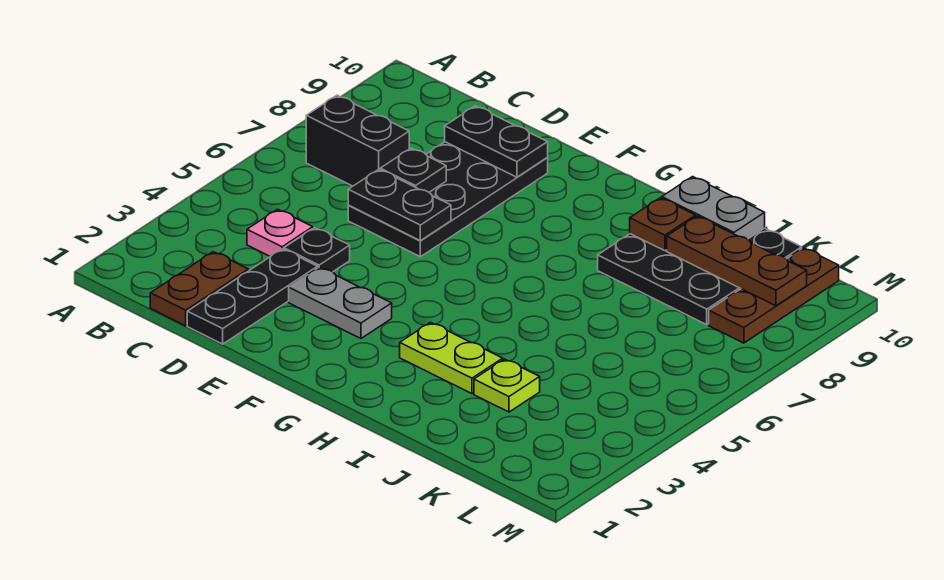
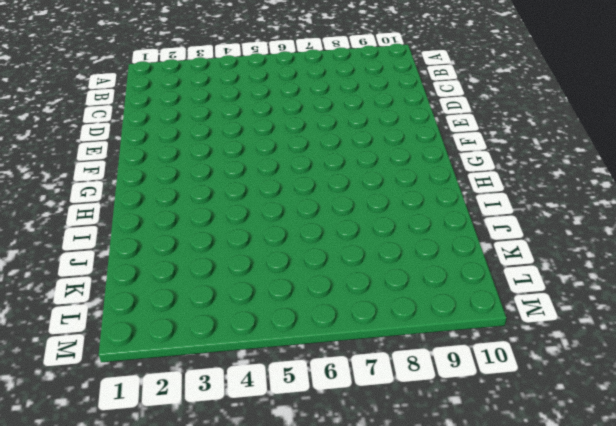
none -> black 1x2 brick [306,95,409,186]
none -> brown 1x2 plate [150,252,248,326]
none -> pink 1x1 plate [247,209,313,257]

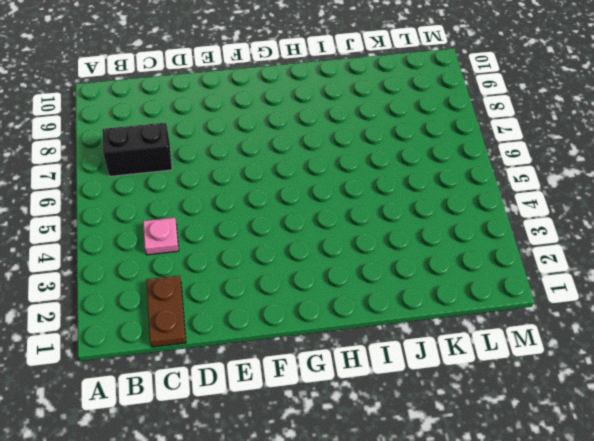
none -> black 1x3 plate [187,249,318,344]
none -> black 1x1 plate [284,228,350,272]
none -> black 2x4 plate [348,142,548,257]

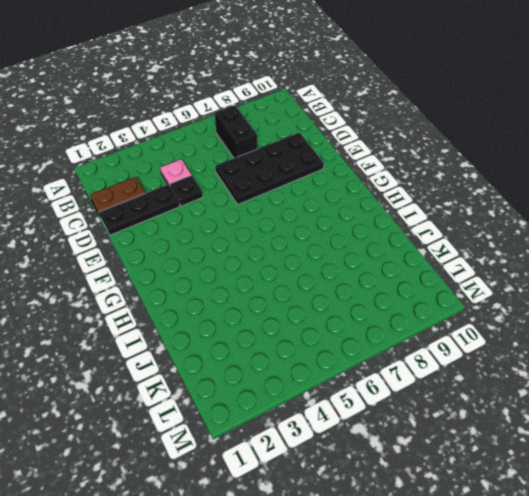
none -> grey 1x2 plate [289,267,392,338]
none -> lime 1x2 plate [400,322,503,394]
none -> black 3x3 plate [598,228,802,325]

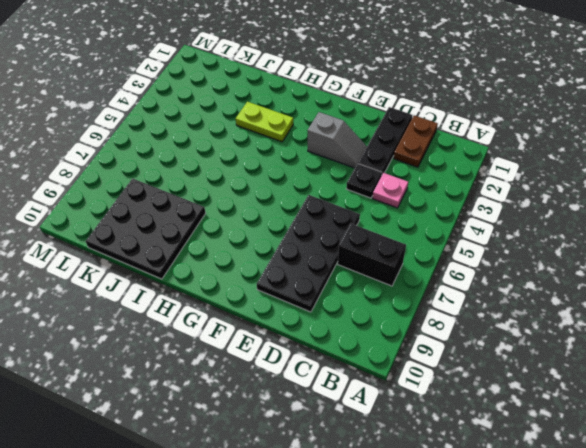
grey 1x2 slope [308,112,367,168] -> grey 1x2 plate [289,267,392,338]
none -> lime 1x1 plate [474,359,540,412]
none -> brown 1x3 plate [709,248,839,343]
none -> black 1x2 plate [348,169,451,241]

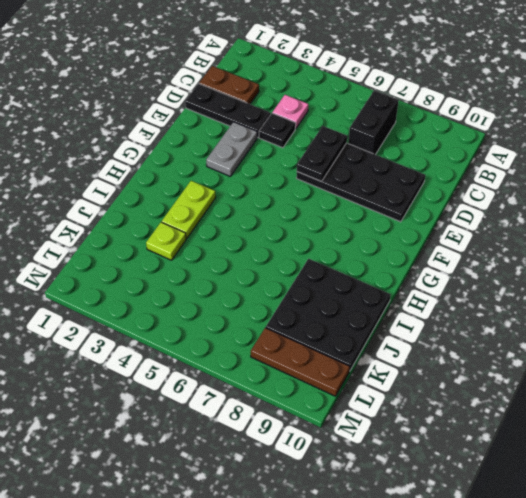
none -> black 1x1 plate [380,148,446,192]
none -> black 1x2 plate [445,106,548,177]
none -> brown 1x1 plate [630,198,696,251]

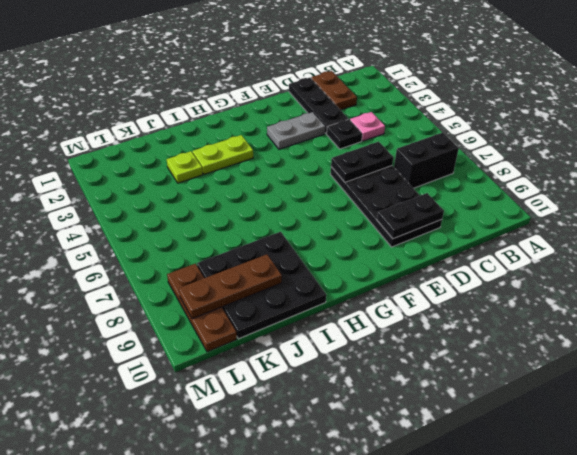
none -> black 1x1 plate [380,148,446,192]
none -> brown 1x1 plate [630,198,696,251]
none -> grey 1x2 plate [662,177,765,239]

